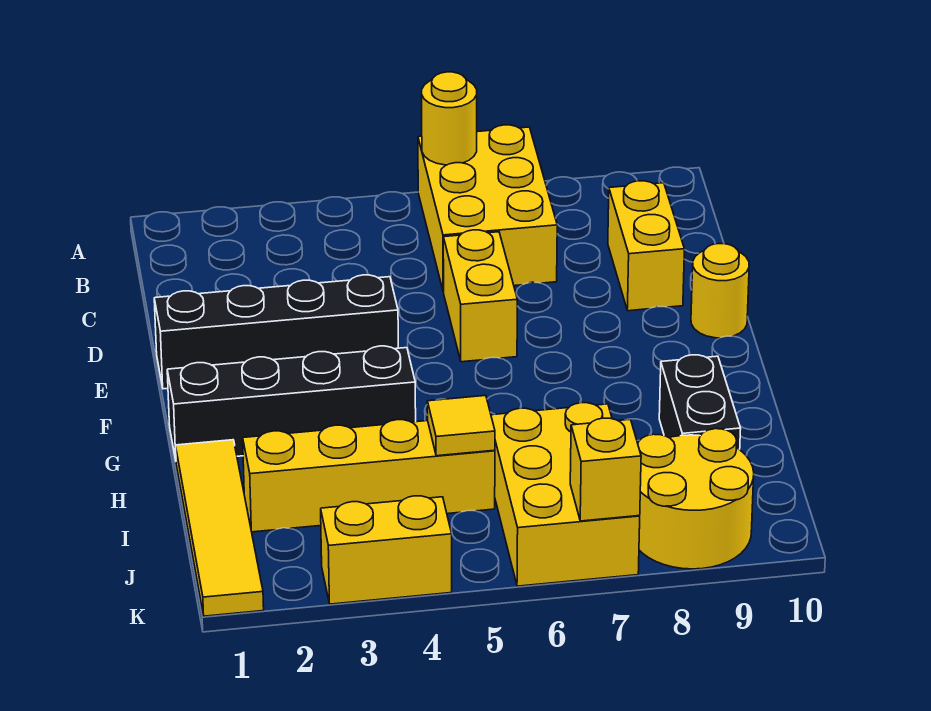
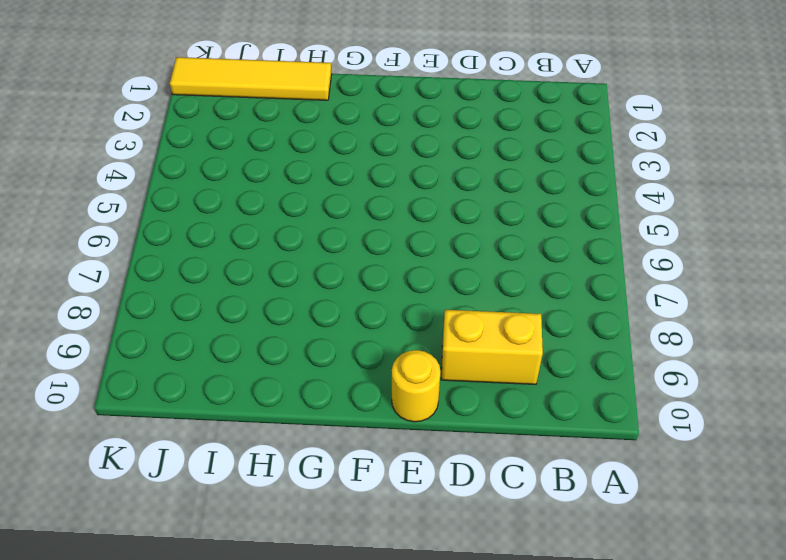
none -> yellow 2x3 brick [418,125,557,292]
none -> yellow 1x2 brick [443,230,517,362]
none -> black 1x4 brick [154,275,398,389]

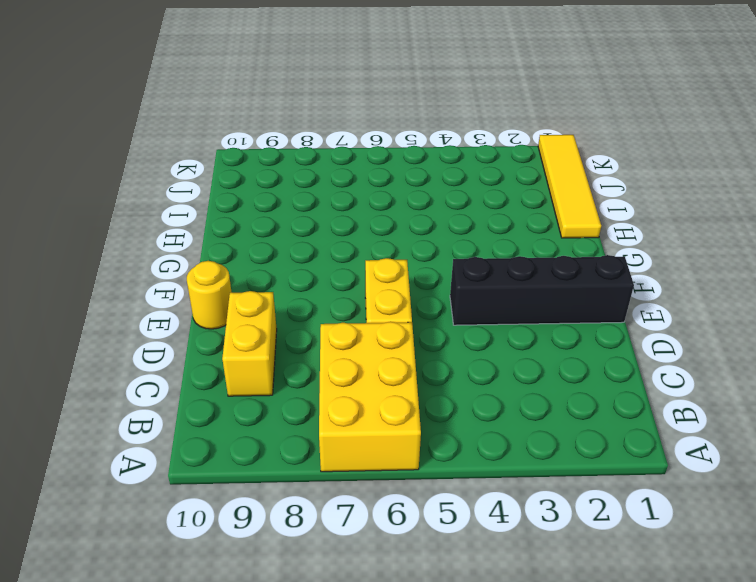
none -> black 1x4 brick [167,346,416,460]
none -> black 1x2 brick [659,355,741,450]
none -> yellow 1x4 brick [243,420,495,532]

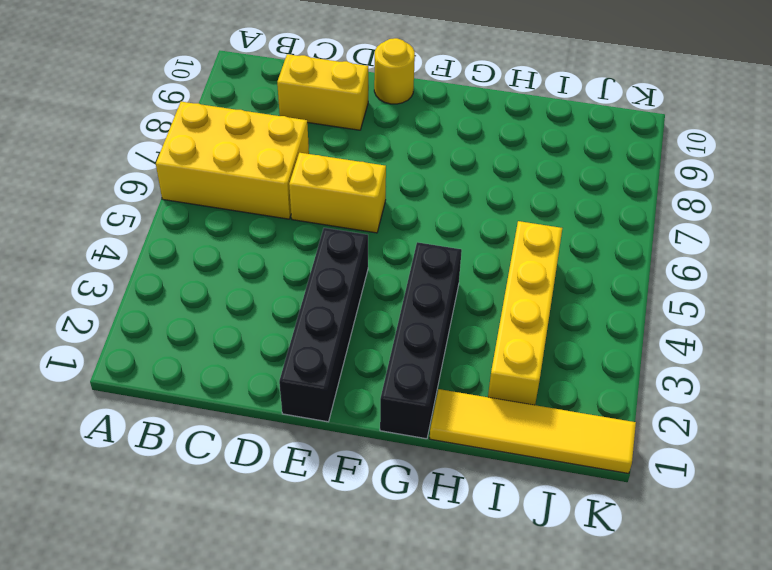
none -> black 1x2 brick [659,355,741,450]
none -> yellow 2x3 brick [491,403,640,586]
none -> yellow 2x2 round brick [638,429,754,569]

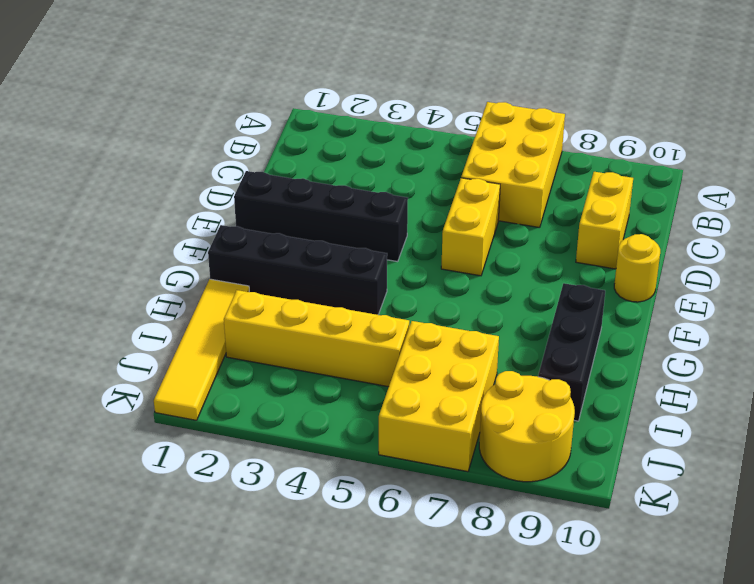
black 1x3 brick [538,283,605,421] -> black 1x2 brick [659,355,741,450]
none -> yellow 1x2 brick [321,496,452,604]
none -> yellow 1x1 round brick [422,72,477,165]
none -> yellow 1x1 tile [427,396,495,456]

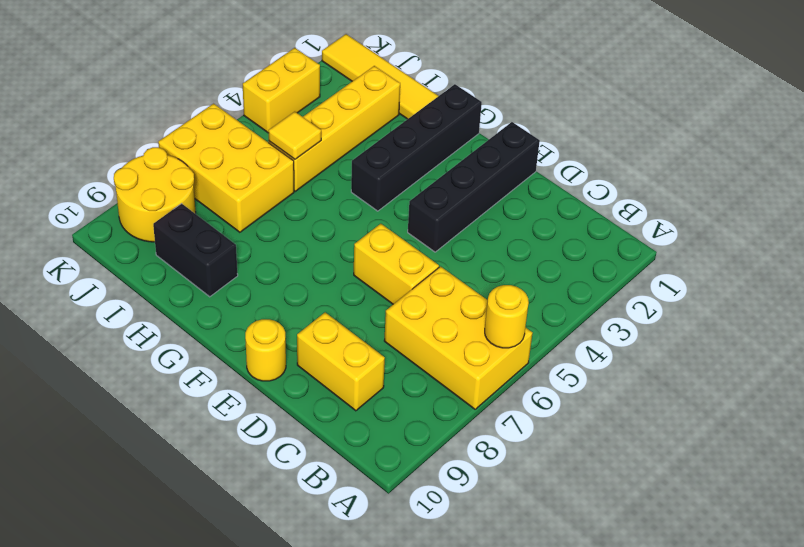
none -> yellow 1x1 brick [570,418,641,521]

